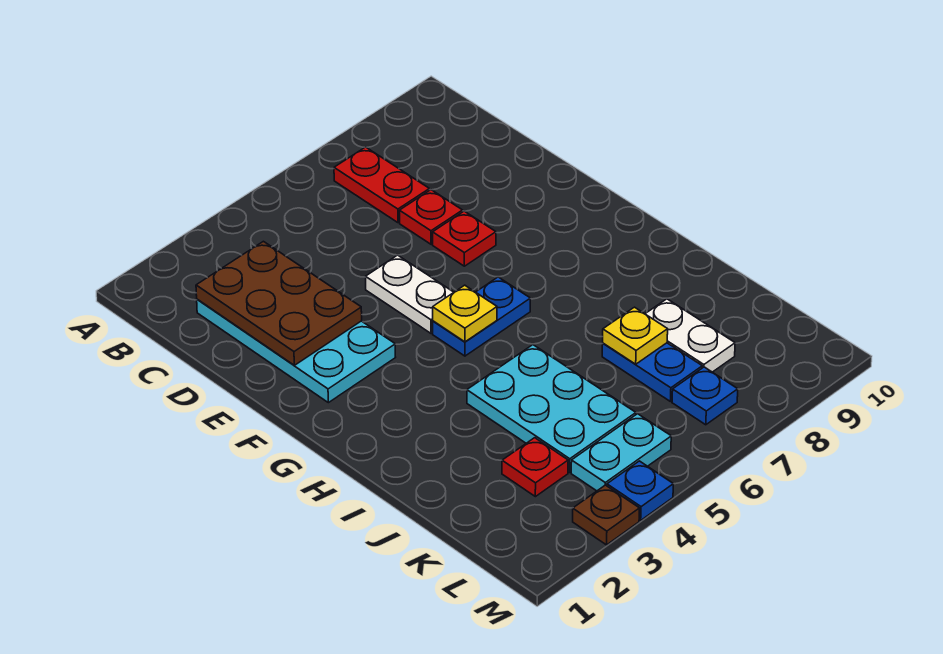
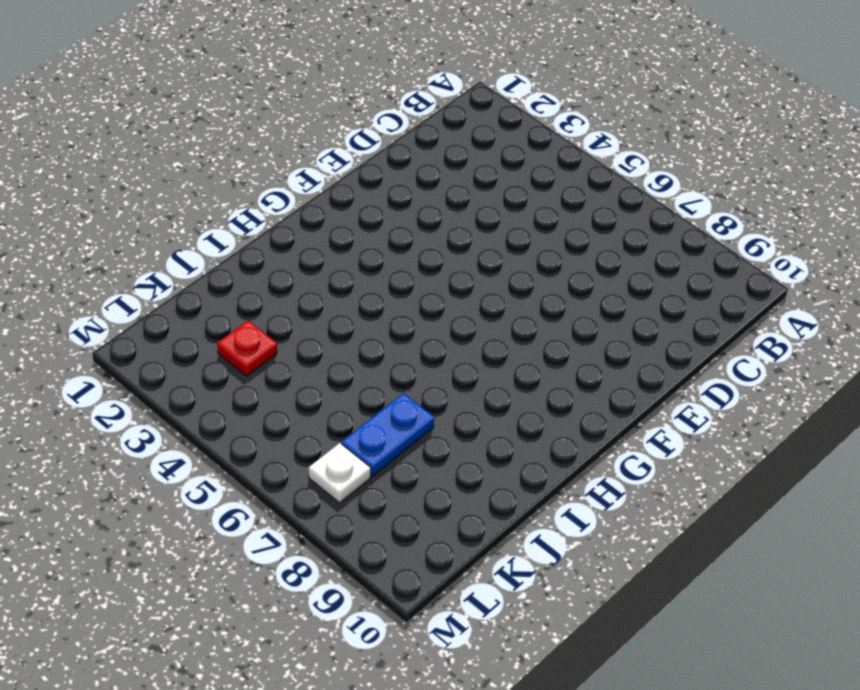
white 1x1 plate [309,443,371,503] -> blue 1x1 plate [672,367,738,425]
none -> red 1x2 plate [334,147,429,223]
none -> cyan 2x4 plate [197,299,396,403]
none -> red 1x1 plate [399,190,463,244]

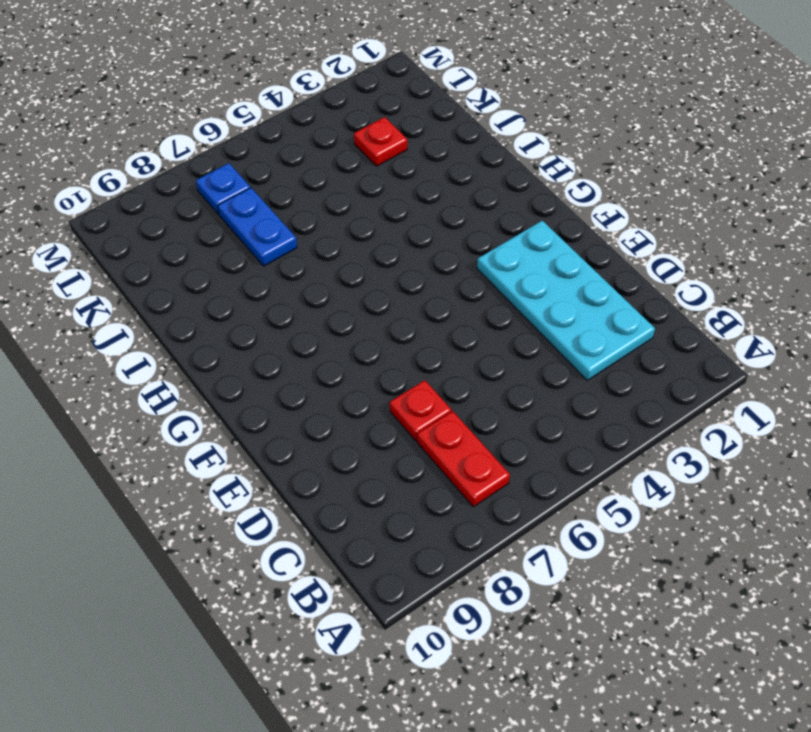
none -> white 1x2 plate [366,255,454,333]
none -> red 1x1 plate [433,211,496,266]
none -> blue 1x2 plate [433,277,530,356]

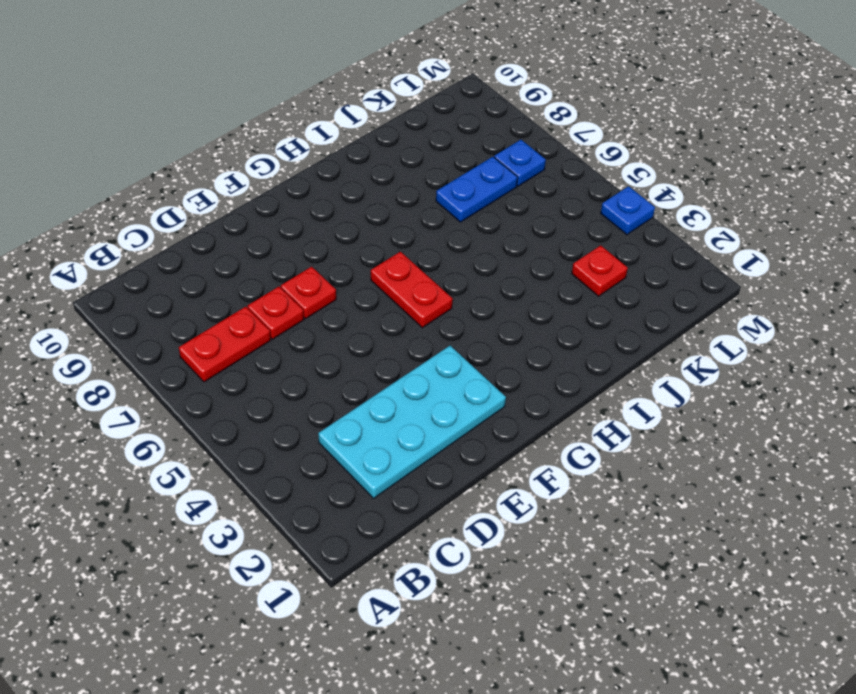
red 1x2 plate [371,252,453,328] -> blue 1x2 plate [433,277,530,356]
none -> white 1x2 plate [366,255,454,333]
none -> cyan 2x3 plate [467,345,636,472]
none -> white 1x2 plate [646,299,735,372]

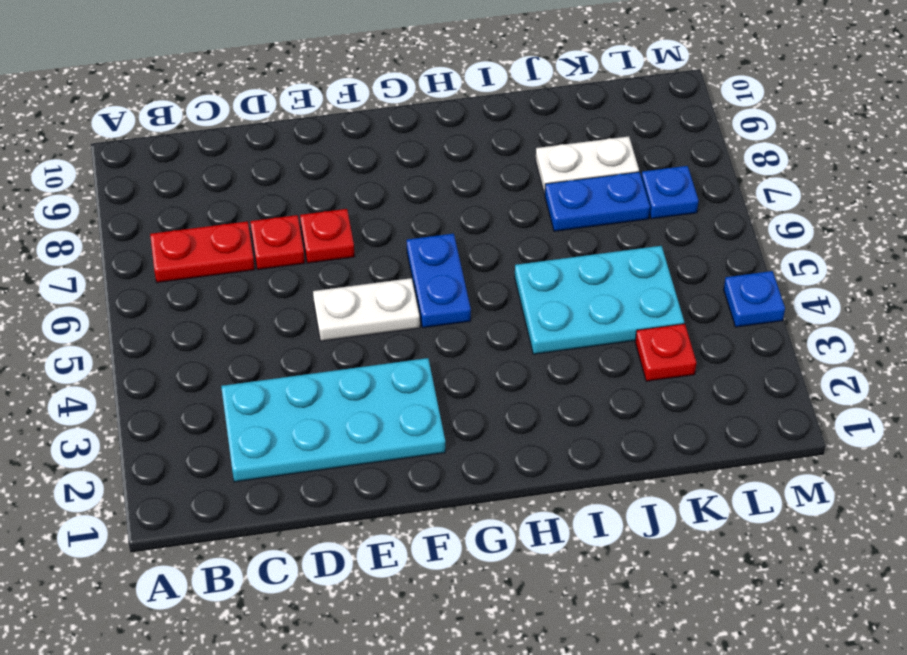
none -> cyan 1x2 plate [571,414,671,491]
none -> brown 1x1 plate [573,485,639,545]
none -> brown 2x3 plate [196,241,362,365]

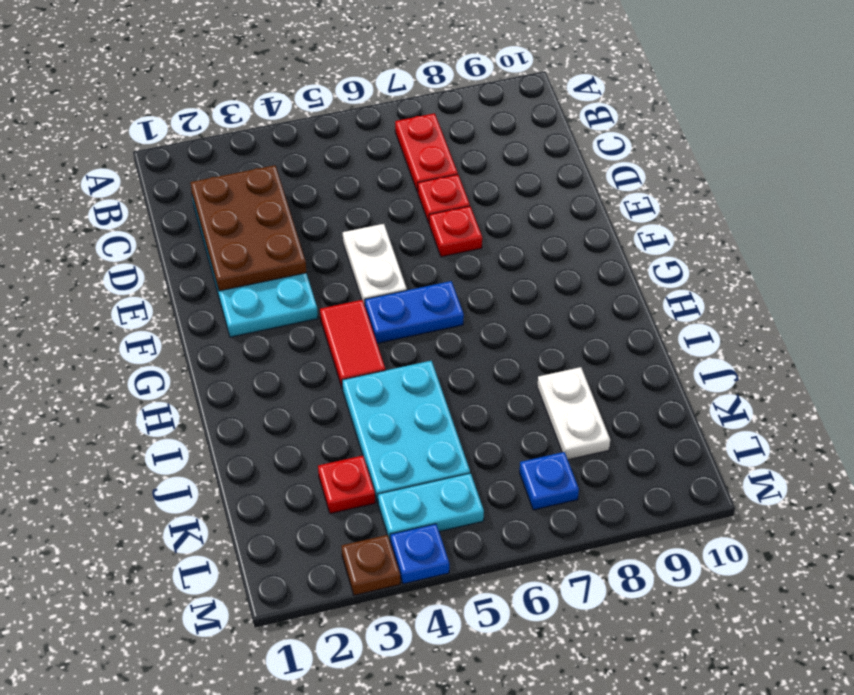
red 1x2 tile [320,300,385,389] -> none
none -> blue 1x2 plate [602,343,702,401]
none -> yellow 1x1 plate [433,285,497,342]
none -> yellow 1x1 plate [603,307,668,364]

